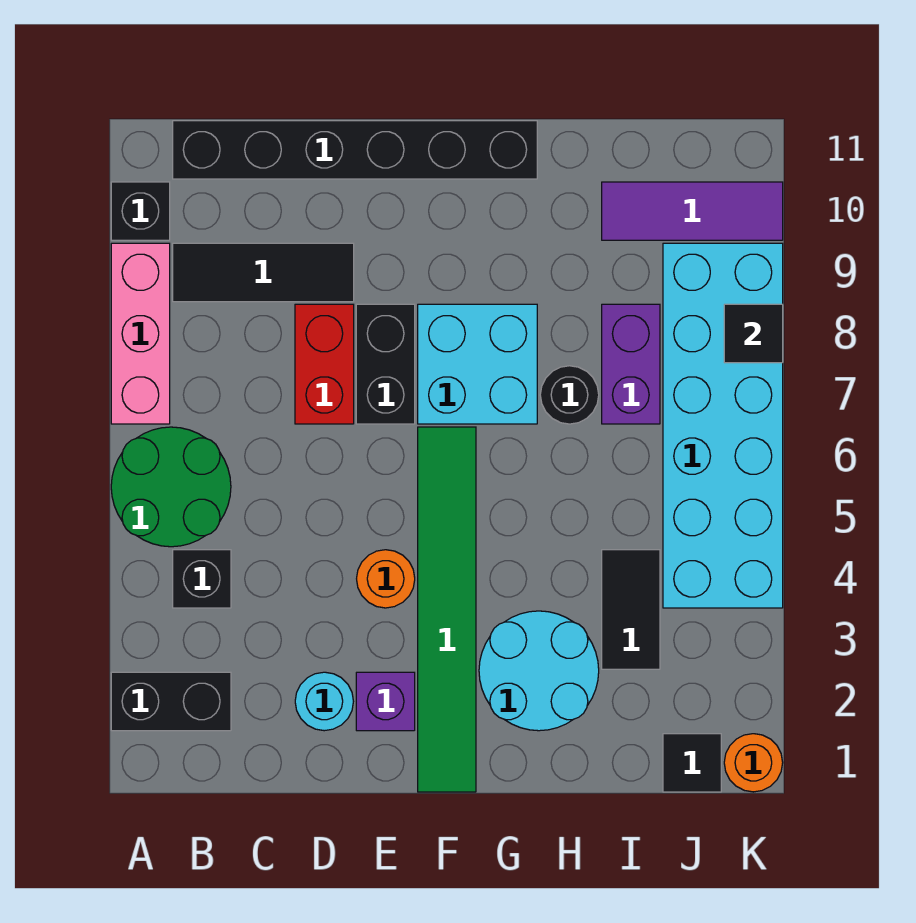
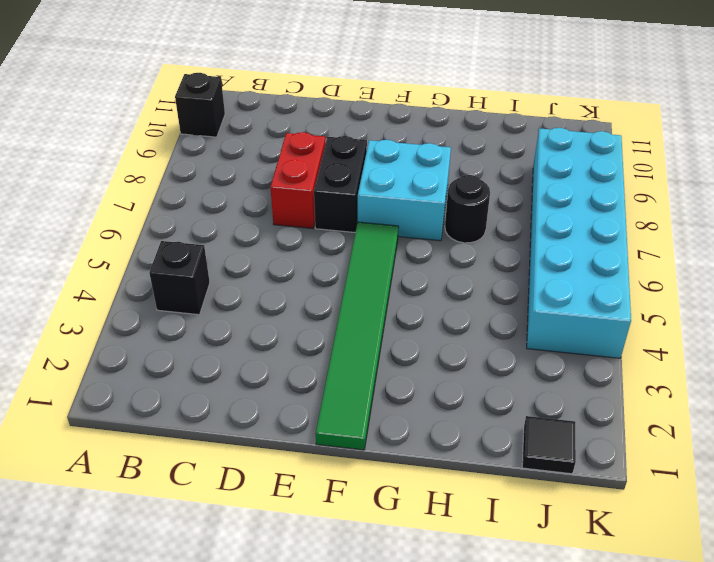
none -> black 1x2 brick [111,672,231,731]
none -> green 2x2 round brick [111,427,231,547]
none -> pink 1x3 brick [111,243,170,424]

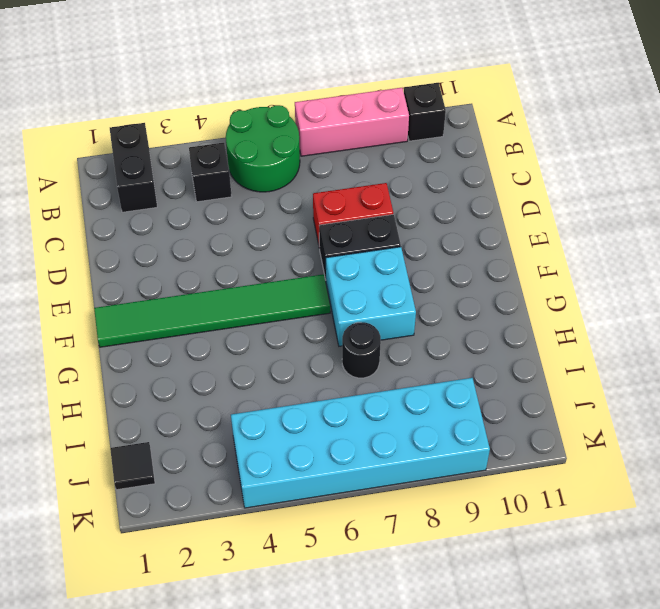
none -> black 1x3 tile [173,243,354,302]
none -> black 1x6 brick [173,121,537,179]
none -> cyan 1x1 round brick [295,672,353,731]

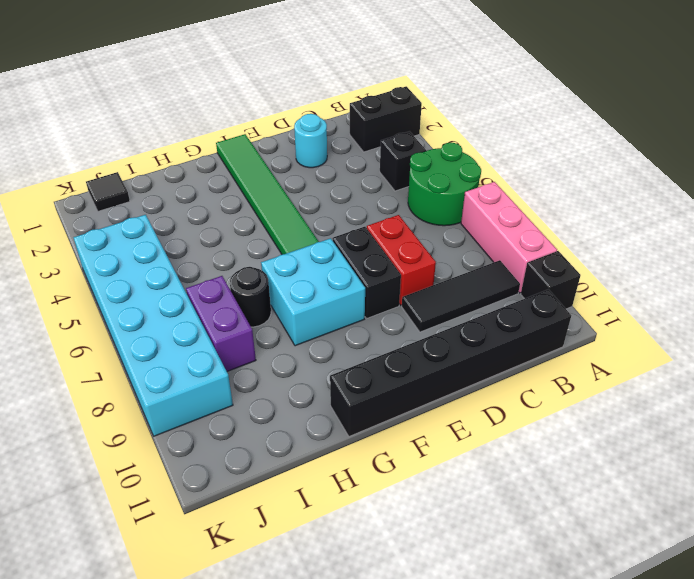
none -> purple 1x1 brick [356,672,415,731]
none -> orange 1x1 round brick [357,550,415,608]
none -> cyan 2x2 round brick [479,611,599,731]

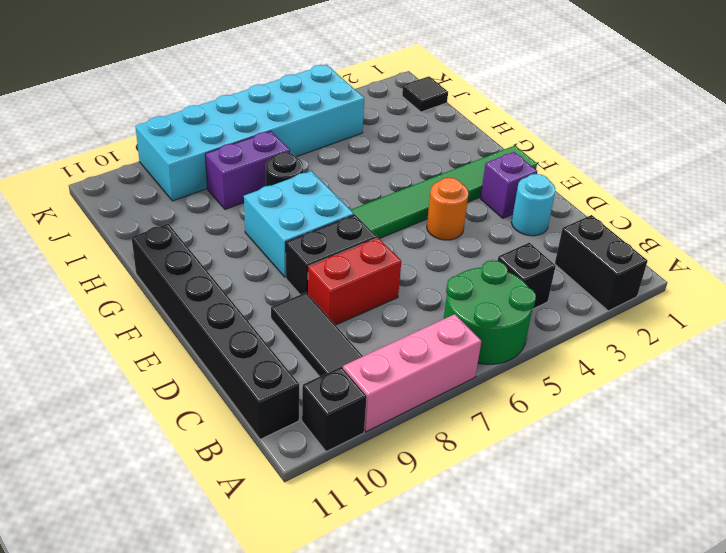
none -> cyan 2x2 round brick [479,611,599,731]
none -> black 1x2 tile [602,550,660,669]
none -> purple 1x3 tile [602,182,783,240]

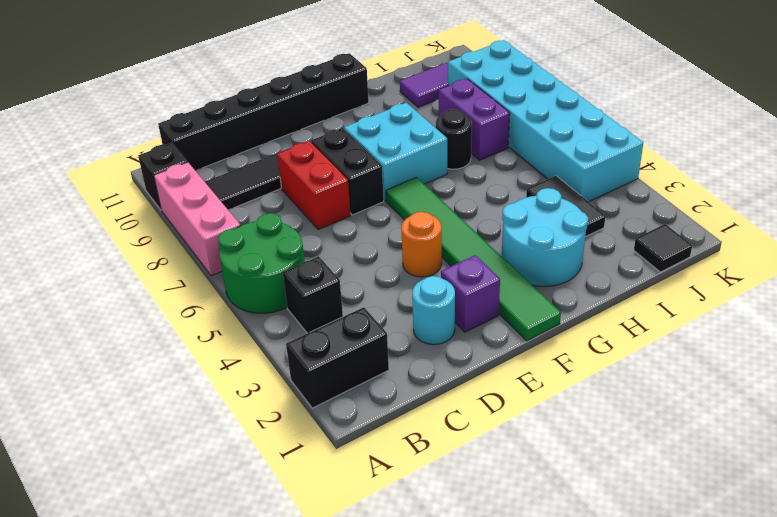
none -> orange 1x1 round brick [724,734,783,792]
none -> black 1x1 tile [724,304,783,363]

